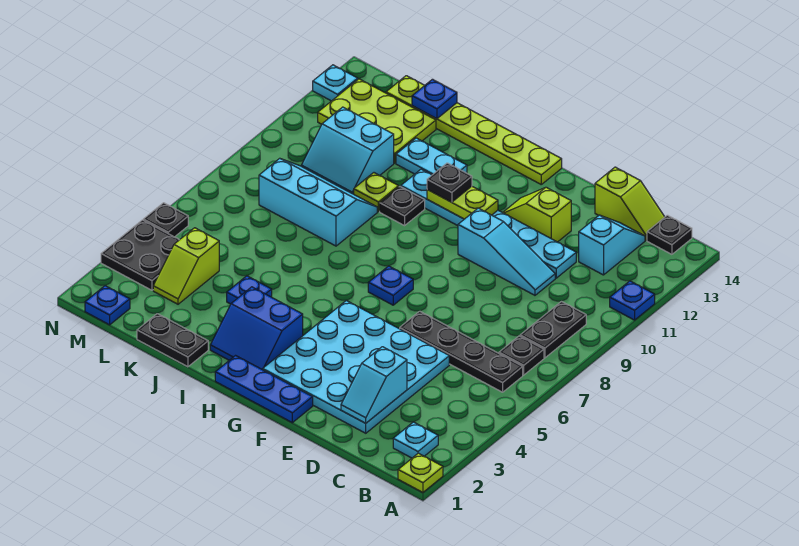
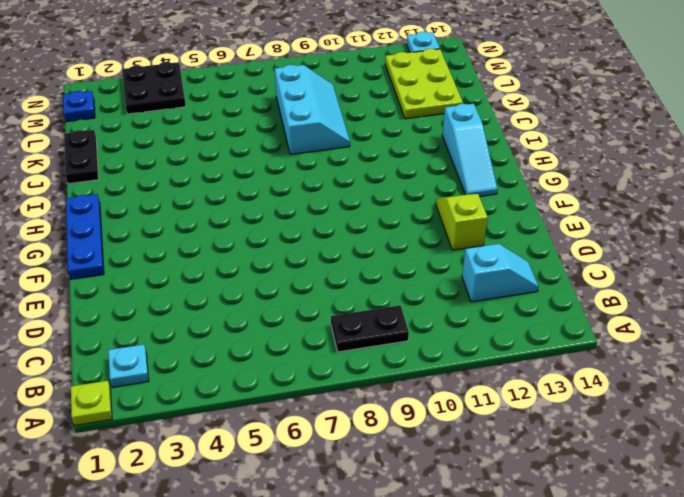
cyan 1x3 slope [442,104,497,197] -> cyan 1x3 slope moved to [458,208,555,295]
none -> blue 1x1 plate [610,281,655,320]
none -> black 1x4 plate [400,311,523,392]
none -> black 1x1 plate [499,336,544,375]
none -> black 1x1 plate [647,215,692,254]

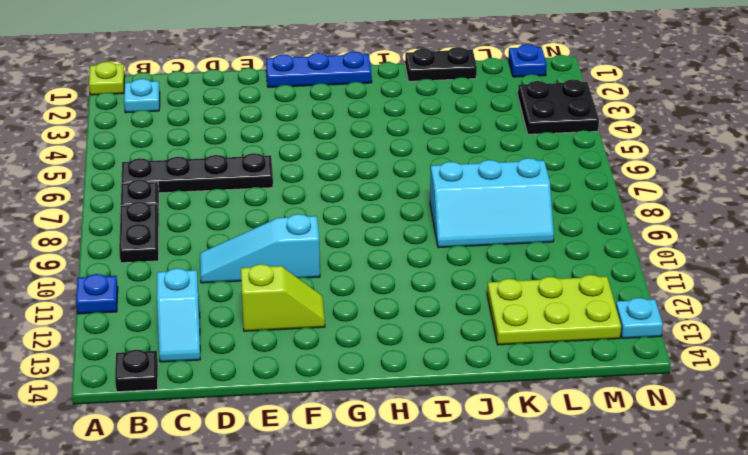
none -> lime 1x2 slope [595,167,664,241]
none -> cyan 4x4 plate [263,301,449,433]
none -> cyan 1x6 plate [401,169,576,278]
none -> blue 1x1 plate [368,266,413,305]

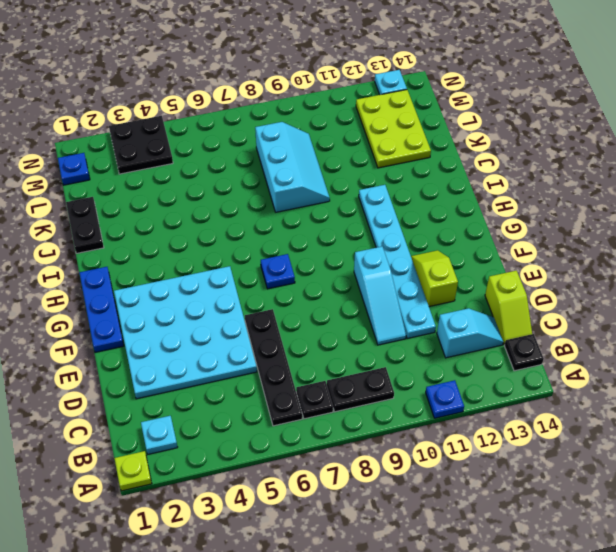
none -> lime 1x6 plate [386,76,562,184]
none -> blue 2x2 slope [210,287,303,370]
none -> black 1x1 plate [380,187,425,226]
none -> cyan 1x2 plate [396,138,467,175]

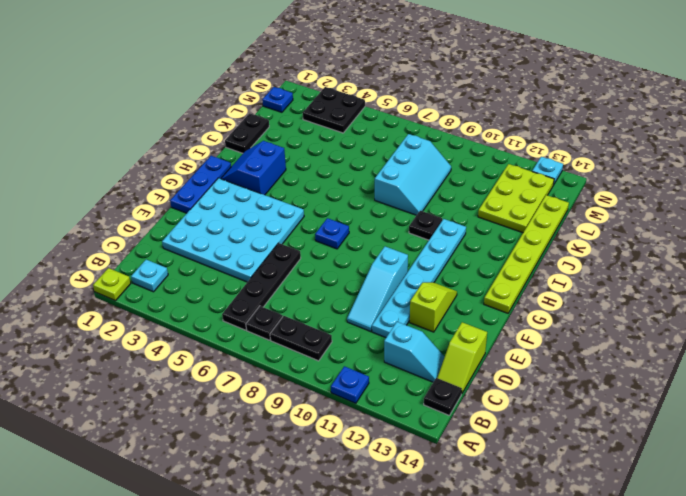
none -> cyan 1x2 plate [396,138,467,175]
none -> blue 1x1 plate [227,276,272,304]
none -> lime 1x1 plate [354,173,399,212]
none -> cyan 2x2 slope [301,107,394,194]

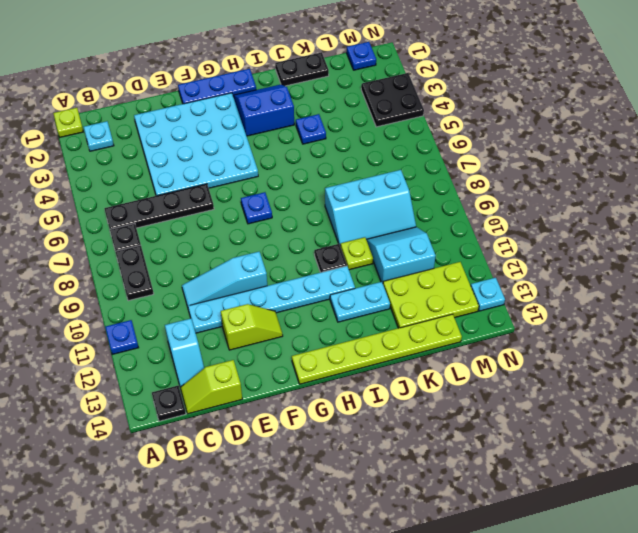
none -> lime 1x2 slope [153,228,219,304]
none -> black 1x1 plate [143,203,188,237]
none -> cyan 1x2 slope [341,347,407,423]
none -> lime 1x2 plate [427,186,498,219]

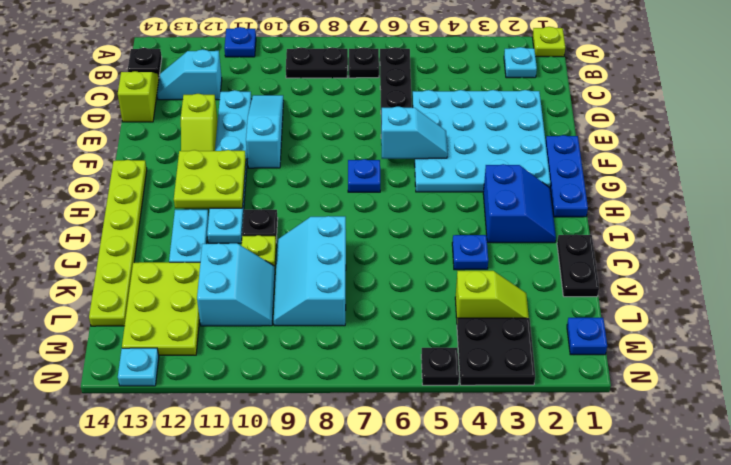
cyan 1x2 slope [381,107,447,159] -> cyan 1x2 slope moved to [341,347,407,423]
lime 2x2 plate [174,150,246,208] -> lime 1x2 plate [427,186,498,219]
none -> blue 1x1 plate [412,79,457,119]
none -> black 1x1 plate [427,163,472,202]

